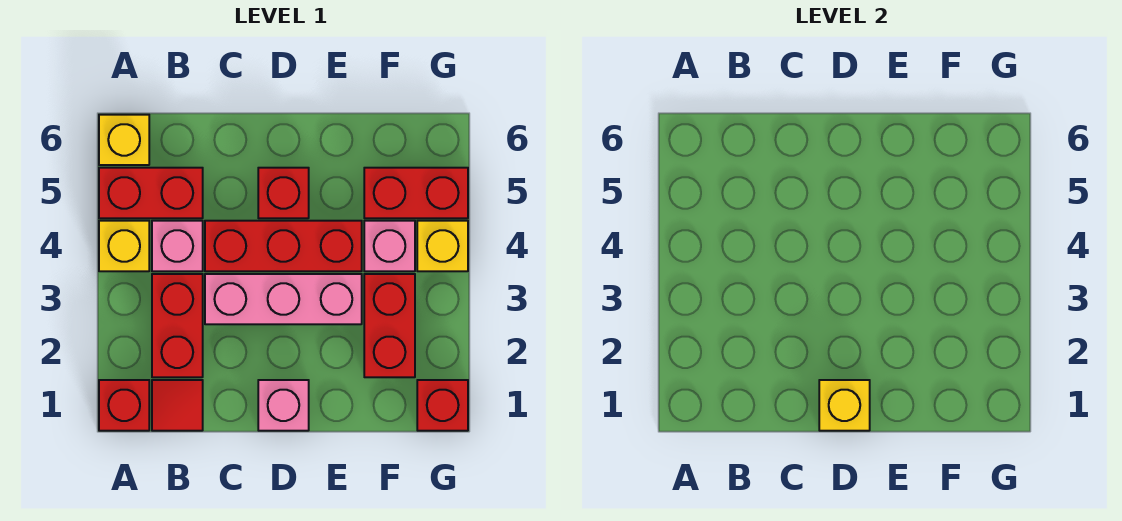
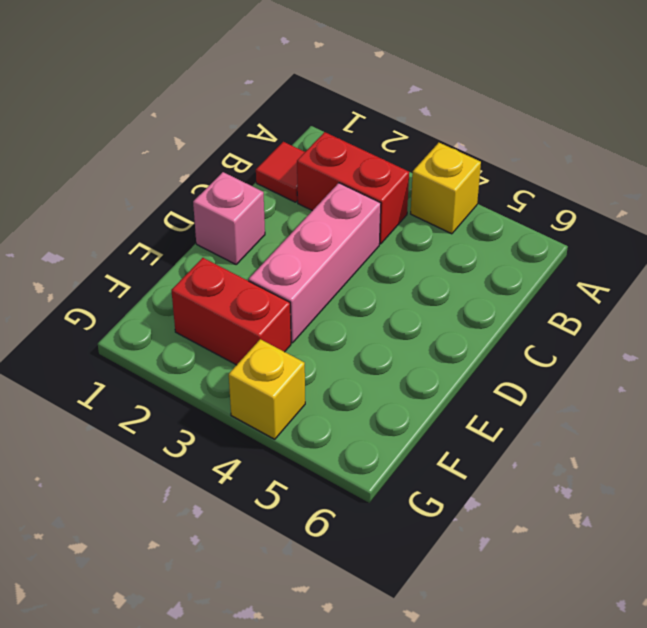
none -> red 1x1 brick [99,380,149,431]
none -> red 1x2 brick [99,168,203,218]
none -> yellow 1x1 brick [99,115,149,165]

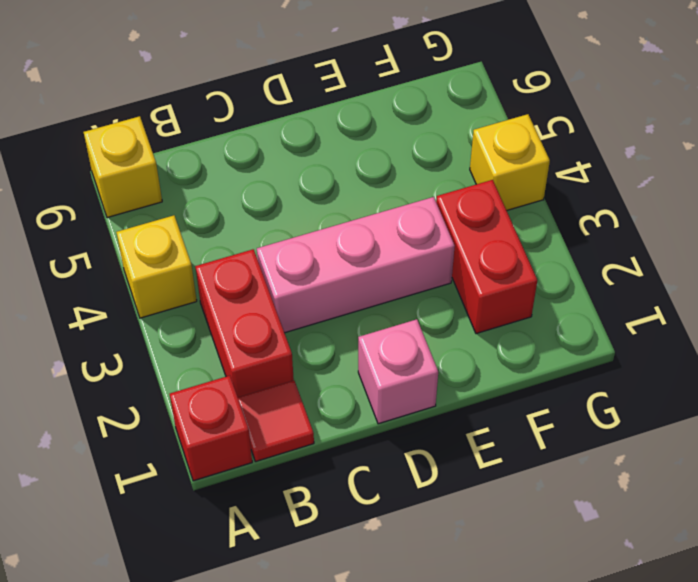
none -> red 1x2 brick [99,168,203,218]
none -> pink 1x1 brick [152,221,203,271]
none -> red 1x3 brick [205,221,362,271]

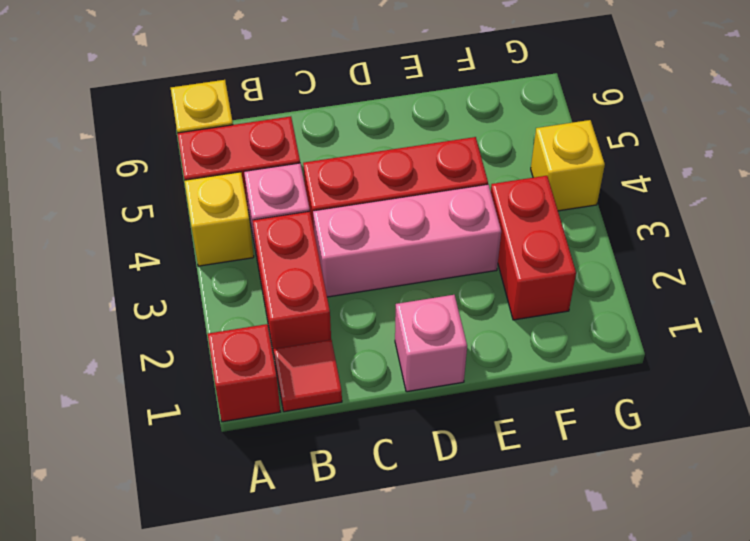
none -> red 1x1 brick [258,168,309,218]
none -> pink 1x1 brick [364,221,415,271]
none -> red 1x2 brick [364,168,468,218]

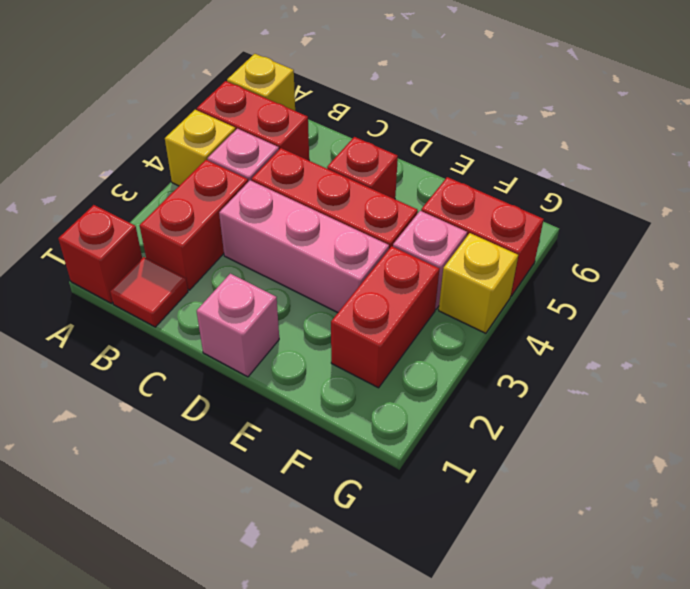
none -> red 1x1 brick [417,380,468,431]
none -> yellow 1x1 brick [819,380,870,431]

